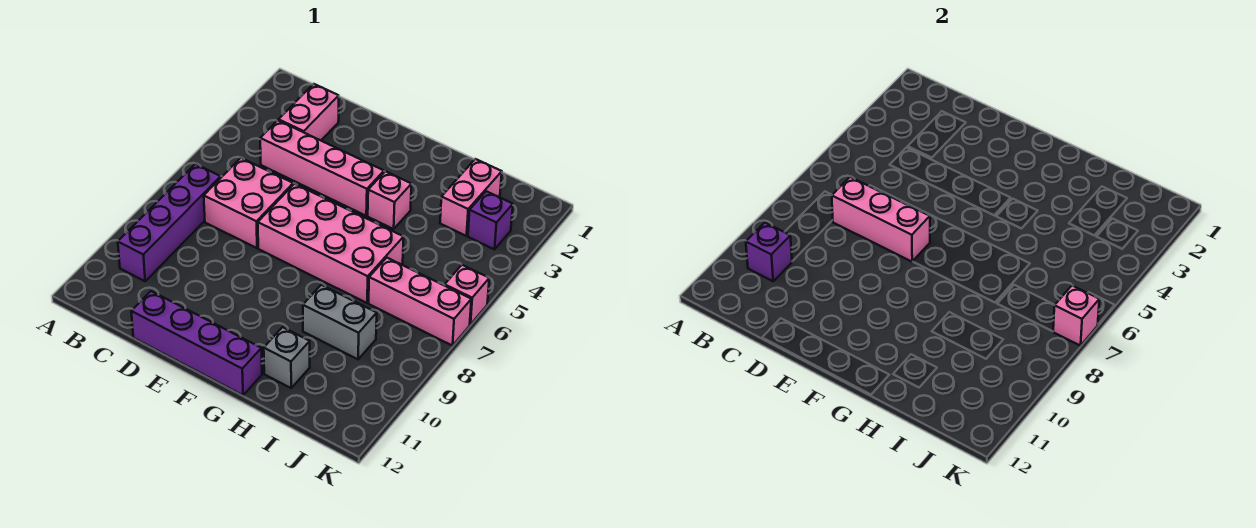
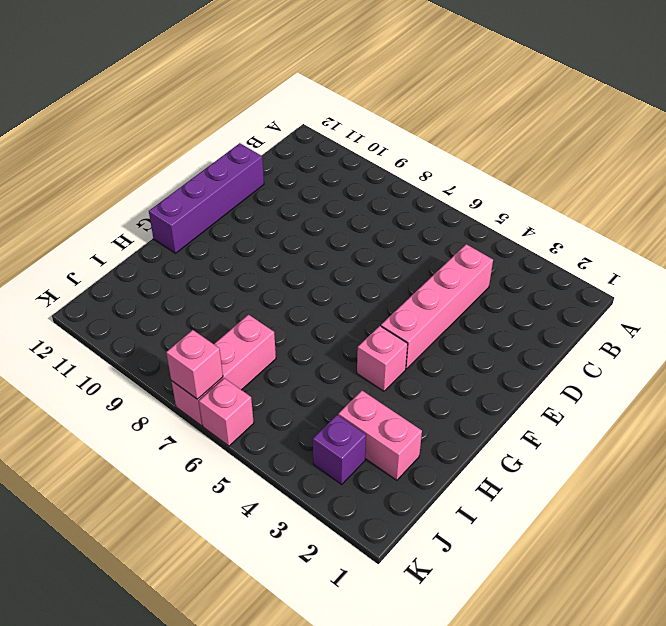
none -> purple 1x4 brick [118,164,221,281]
none -> pink 1x2 brick [279,84,339,140]
none -> pink 2x2 brick [204,158,293,248]

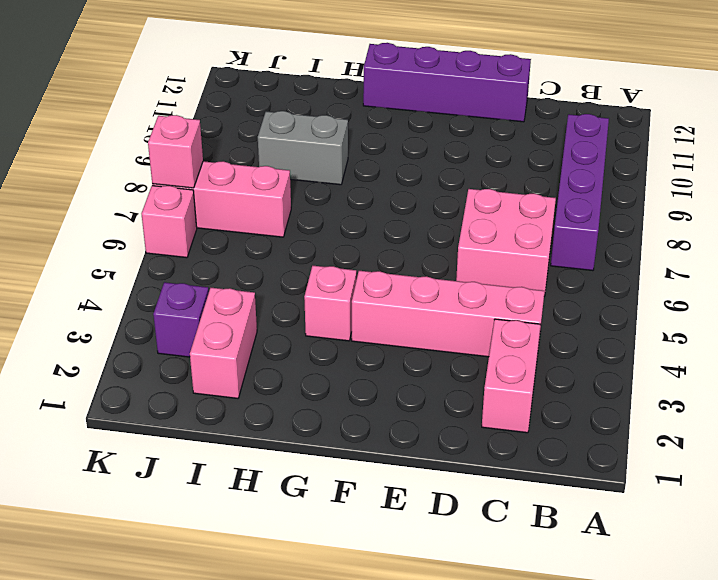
none -> pink 2x4 brick [258,184,404,303]
none -> grey 1x1 brick [264,327,310,388]
none -> purple 1x1 brick [746,223,792,281]

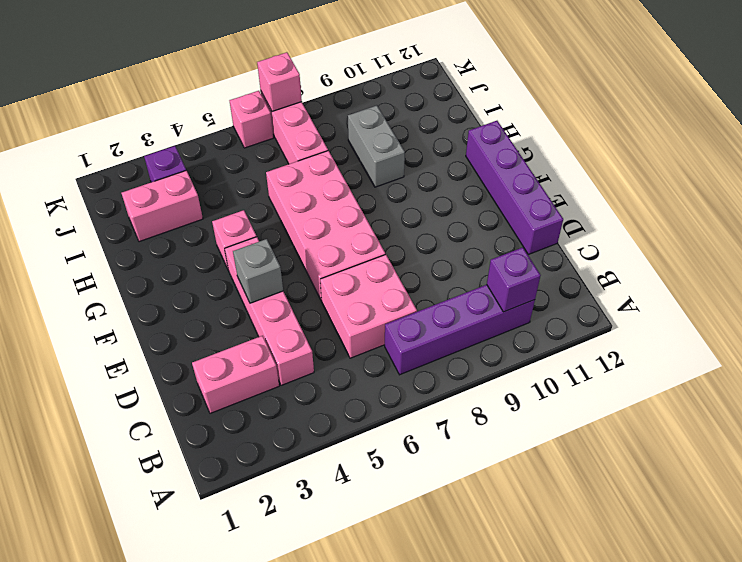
grey 1x1 brick [233,239,283,303] -> grey 1x1 brick moved to [264,327,310,388]
none -> pink 1x3 brick [832,177,930,262]

